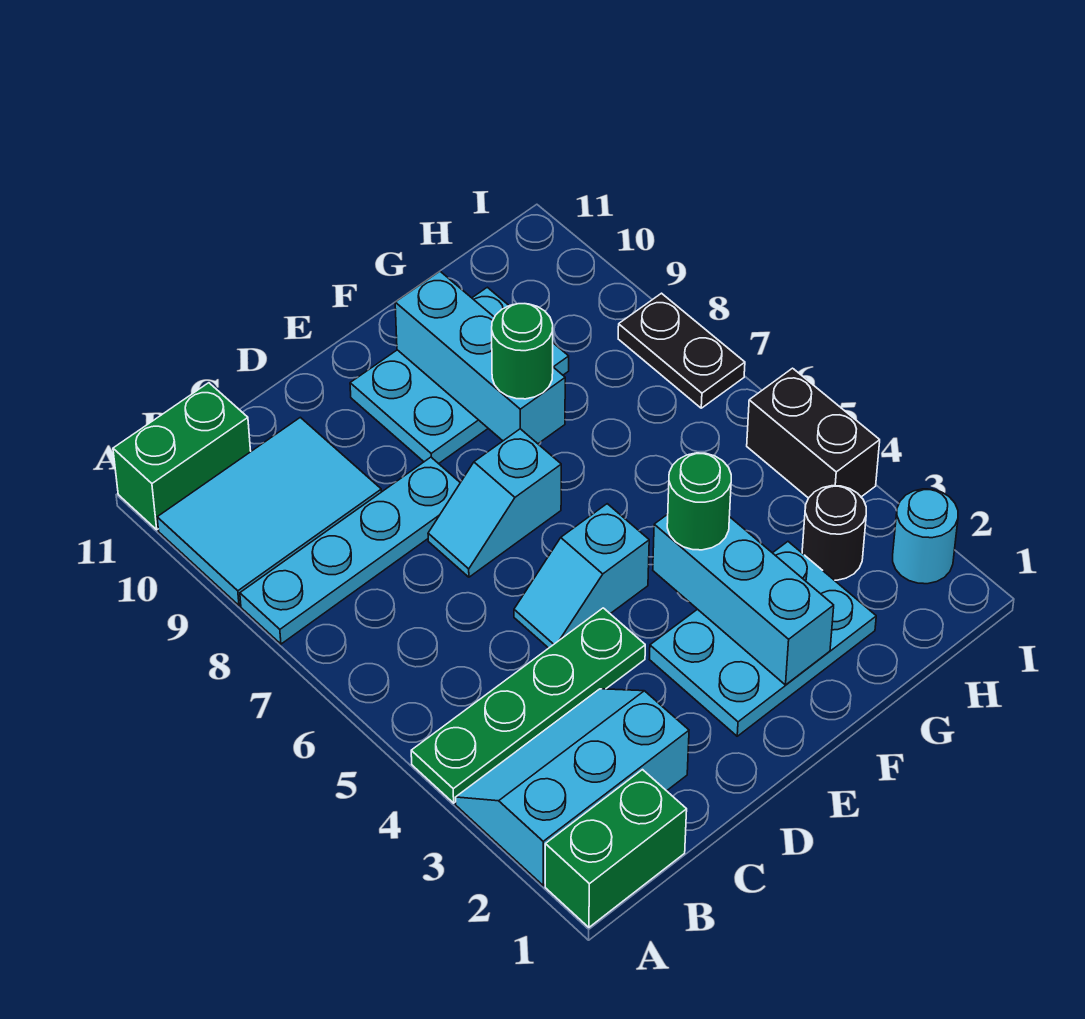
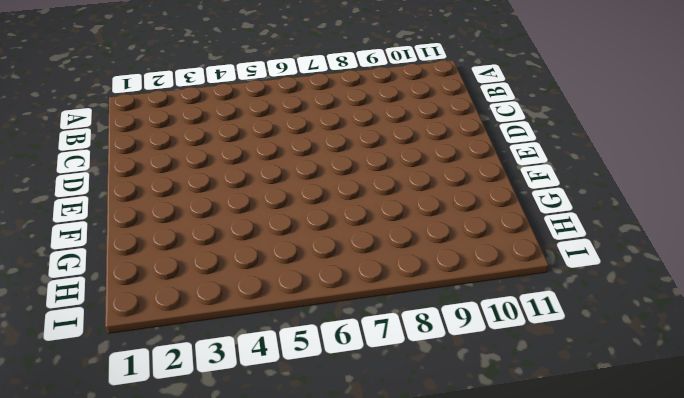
none -> green 1x2 brick [545,770,687,927]
none -> cyan 2x3 slope [456,689,689,885]
none -> green 1x4 plate [411,608,645,803]

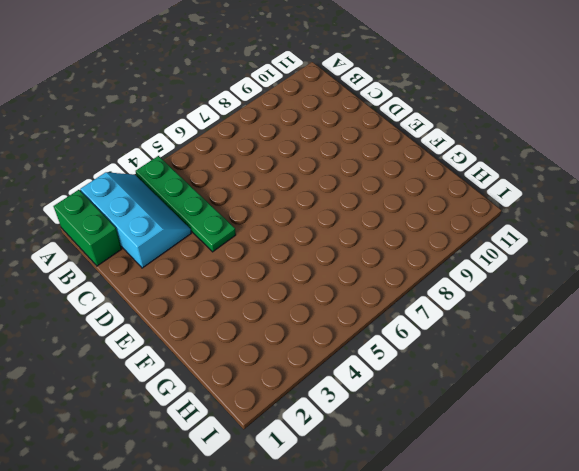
none -> cyan 1x4 plate [240,457,460,644]
none -> cyan 2x3 tile [157,417,381,606]
none -> green 1x2 brick [113,383,251,530]

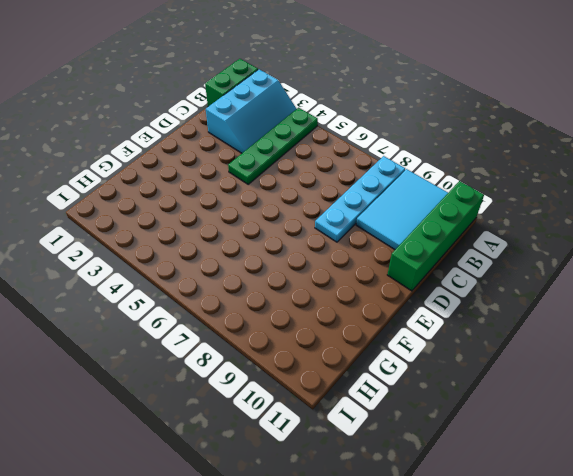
green 1x4 brick [387,181,484,291] -> green 1x2 brick [113,383,251,530]
none -> cyan 1x2 slope [514,504,649,648]
none -> cyan 1x2 slope [428,429,561,577]
none -> cyan 2x3 plate [649,542,876,736]

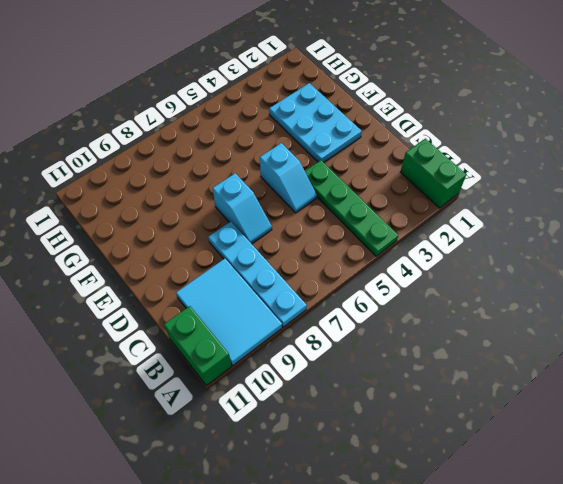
none -> cyan 2x3 slope [456,689,689,885]
none -> cyan 2x3 plate [350,287,569,464]
none -> black 1x1 round brick [802,486,866,580]

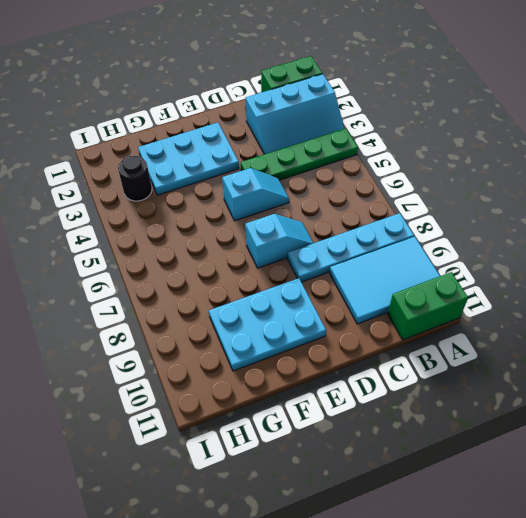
none -> cyan 1x1 round brick [893,489,958,584]
none -> black 1x2 brick [747,368,880,498]
none -> black 1x2 plate [618,293,745,408]

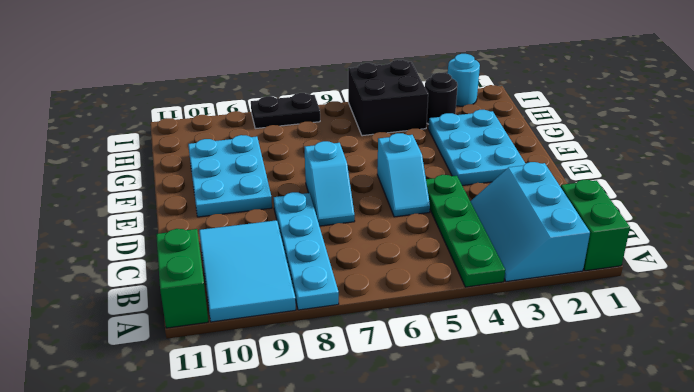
black 2x2 brick [348,60,428,136] -> black 1x2 brick [747,368,880,498]
none -> cyan 1x3 brick [653,514,834,685]
none -> cyan 1x3 brick [395,271,565,444]
none -> green 1x1 round brick [667,453,731,550]

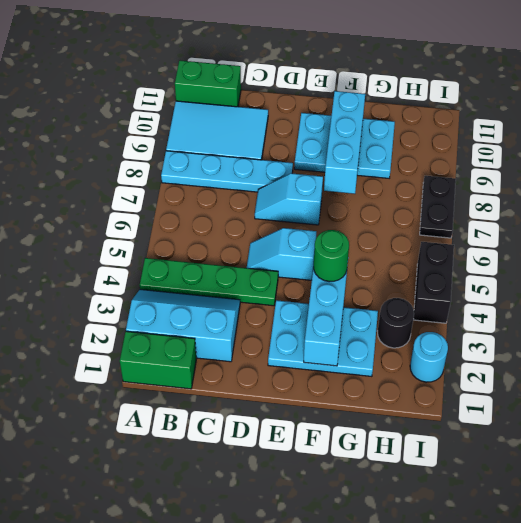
none -> green 1x1 round brick [492,304,553,399]

